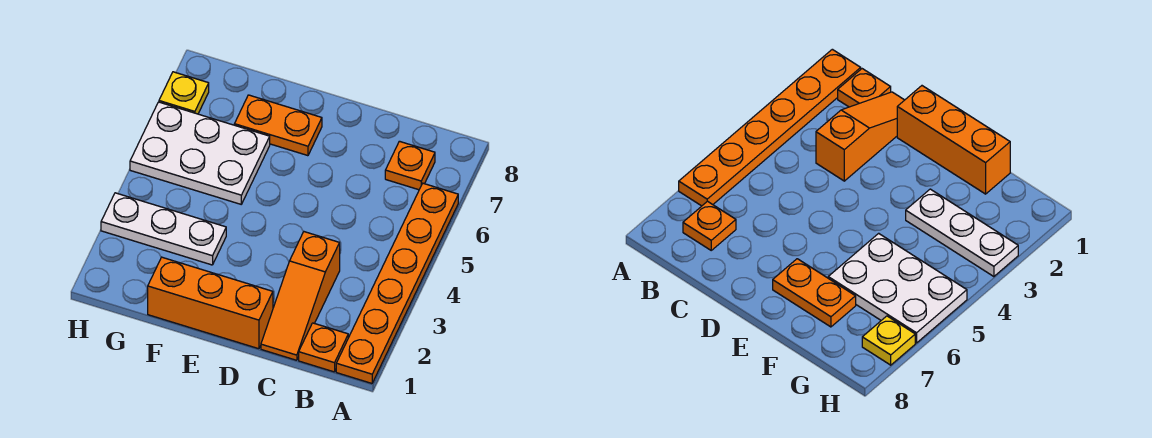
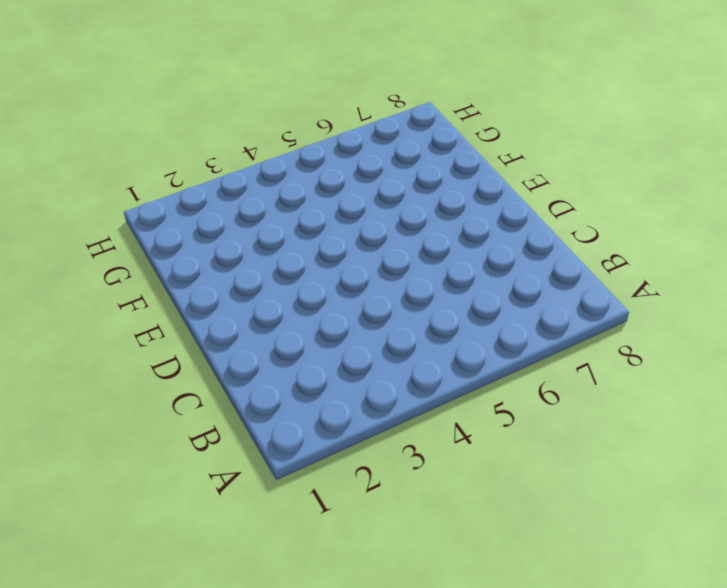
none -> orange 1x6 plate [336,183,458,383]
none -> orange 1x1 plate [299,323,348,372]

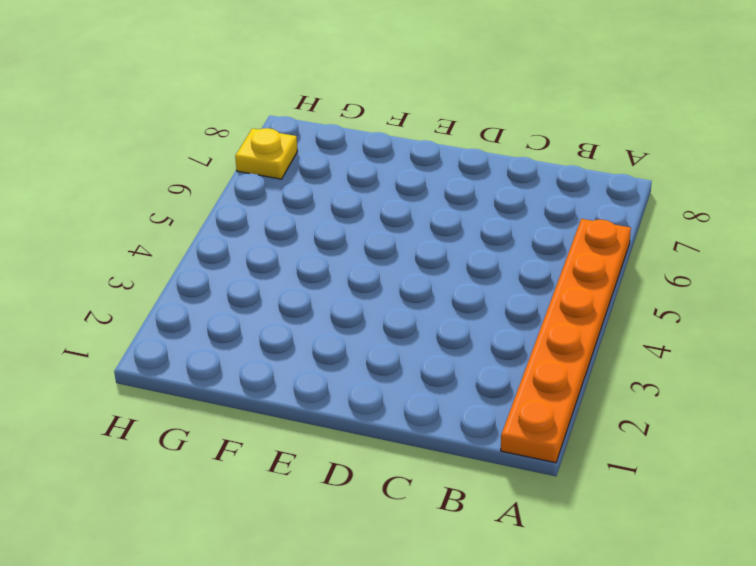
none -> orange 1x1 plate [299,323,348,372]
none -> orange 1x1 plate [385,141,435,190]

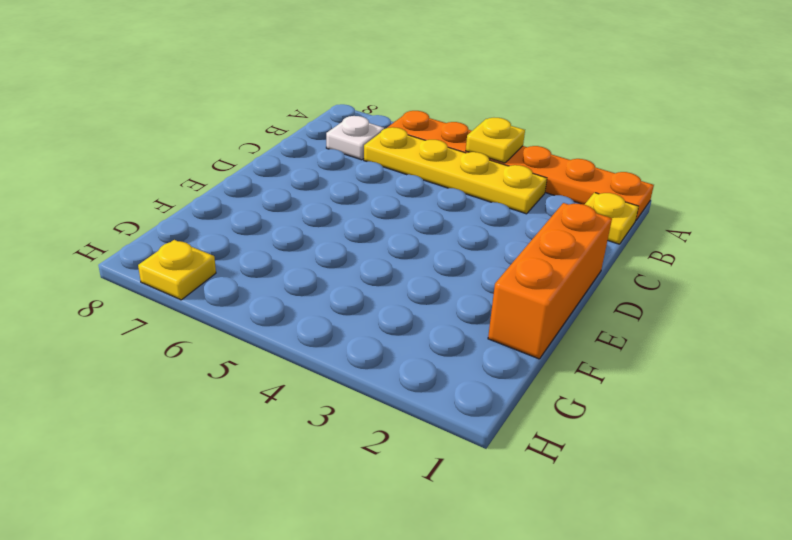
yellow 1x1 plate [466,118,525,163] -> none
yellow 1x1 plate [585,193,639,244] -> orange 1x1 plate [299,323,348,372]
yellow 1x4 plate [364,127,547,214] -> none
white 1x1 plate [326,116,384,160] -> orange 1x1 plate [385,141,435,190]
none -> orange 1x3 slope [261,232,340,360]
none -> orange 1x2 plate [234,95,322,156]

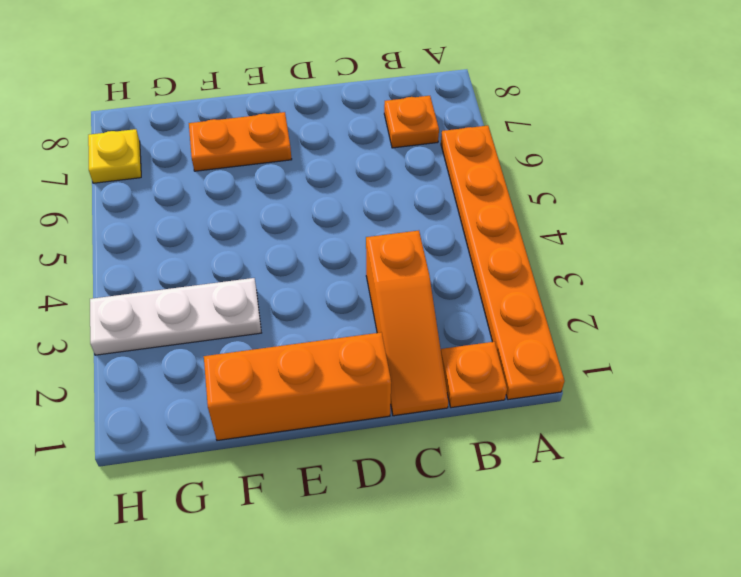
none -> white 2x3 plate [130,102,270,204]

